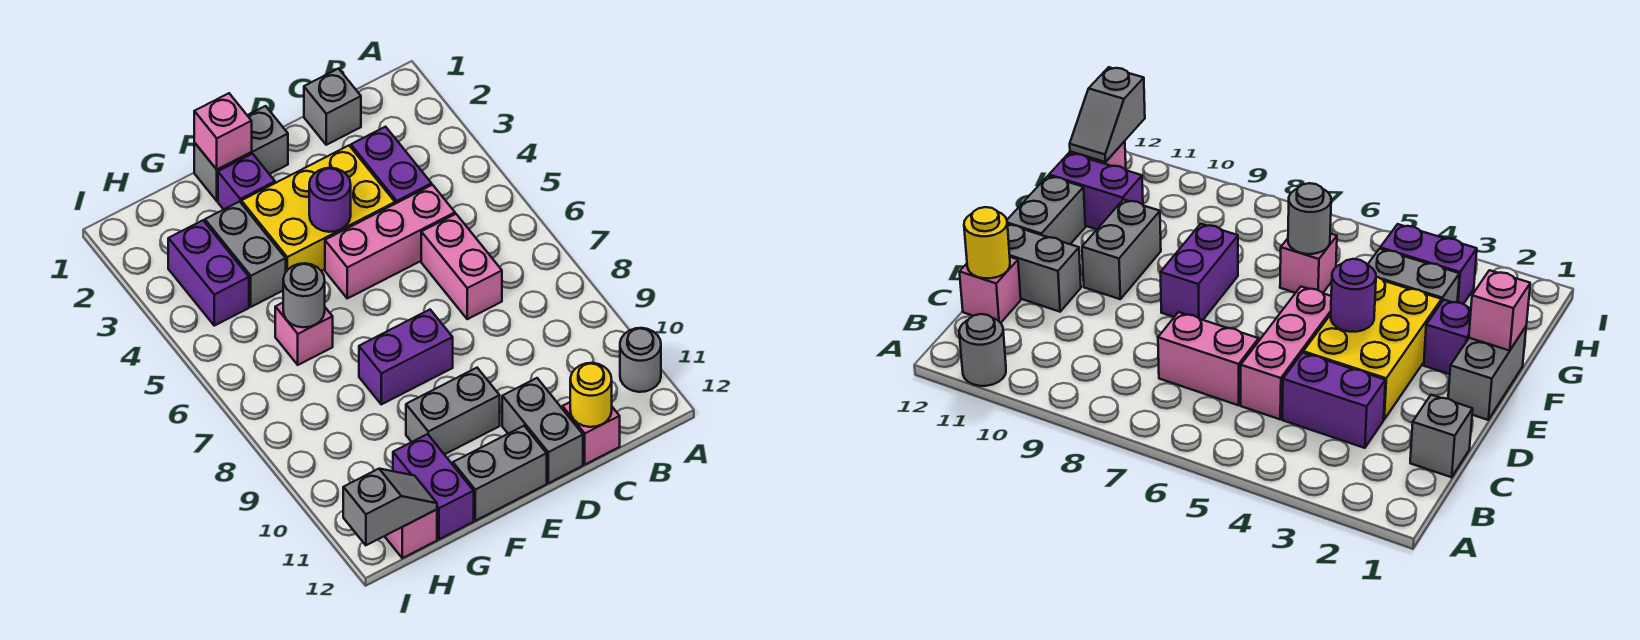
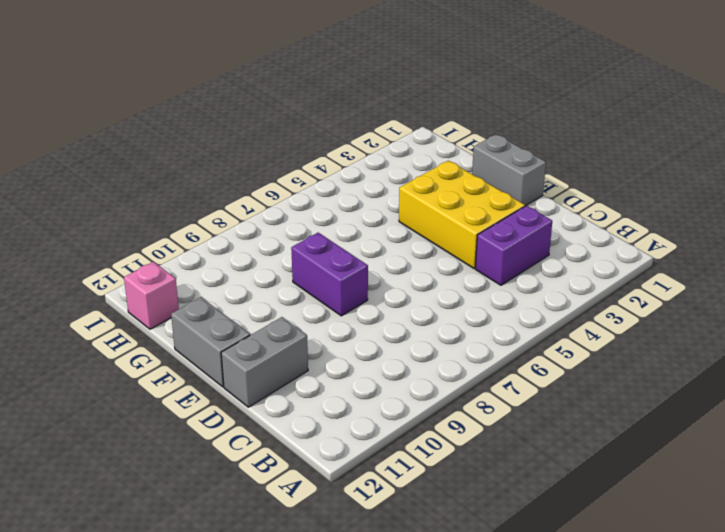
none -> grey 1x1 round brick [620,328,661,392]
none -> grey 1x1 brick [304,69,361,145]
none -> pink 1x3 brick [325,185,455,298]

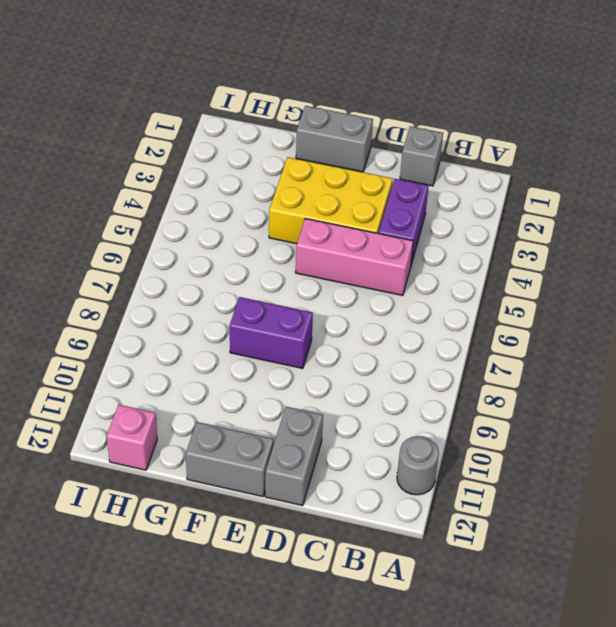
none -> pink 1x2 brick [421,214,502,319]
none -> pink 1x1 brick [562,402,620,464]
none -> grey 1x2 brick [406,368,500,455]

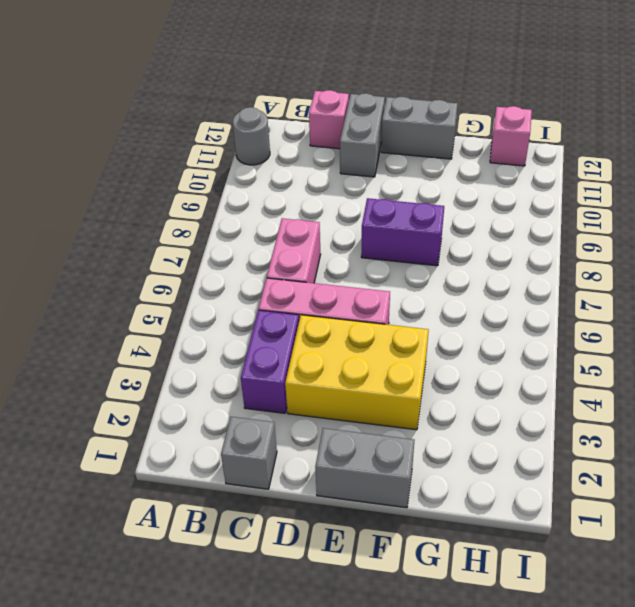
none -> grey 1x2 brick [406,368,500,455]
none -> purple 1x1 brick [218,154,275,210]
none -> grey 1x2 brick [205,202,286,307]

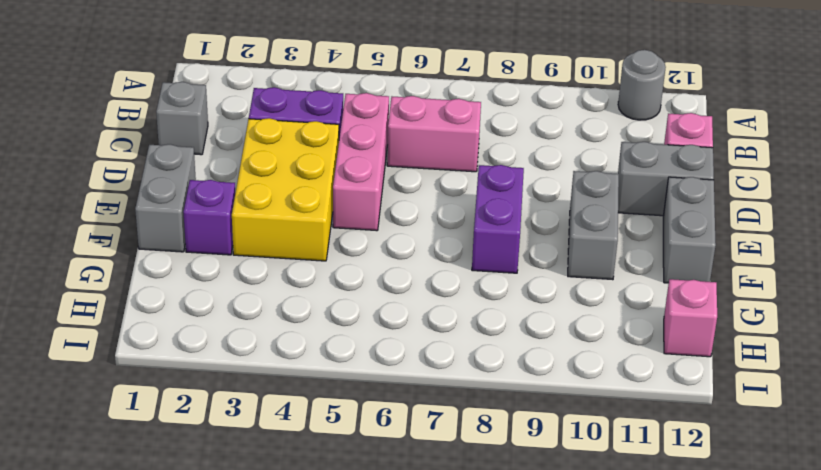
none -> grey 1x2 brick [205,202,286,307]
none -> pink 1x1 brick [275,303,333,365]
none -> purple 1x2 brick [393,434,474,539]

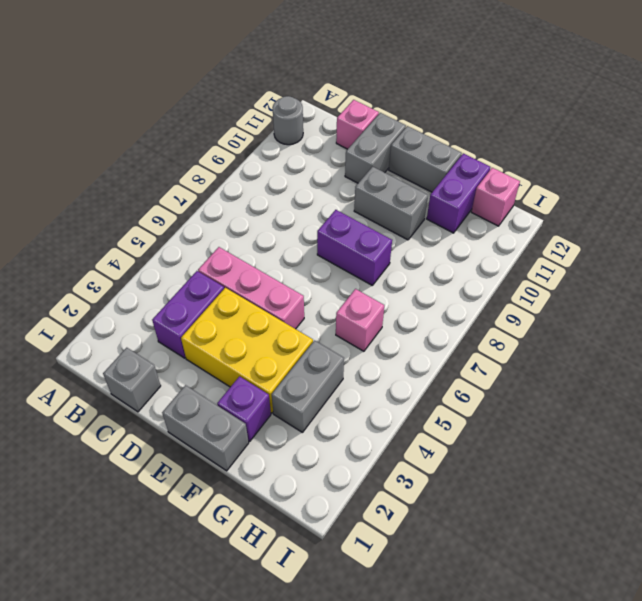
none -> pink 1x2 brick [421,214,502,319]
none -> purple 1x2 brick [168,220,249,326]
none -> yellow 1x1 round brick [570,363,612,427]

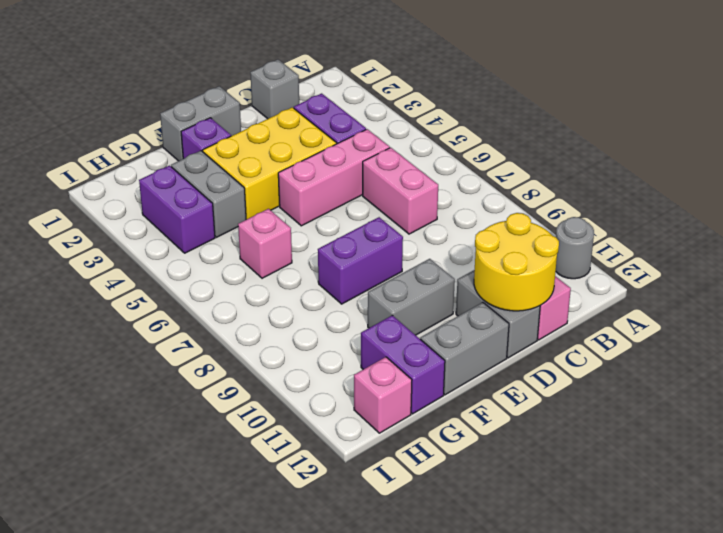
yellow 2x2 round brick [474,213,559,311] -> yellow 1x1 round brick [570,363,612,427]
none -> purple 1x1 round brick [309,168,351,232]
none -> pink 1x1 brick [194,93,252,170]
none -> grey 1x1 round brick [283,263,325,327]

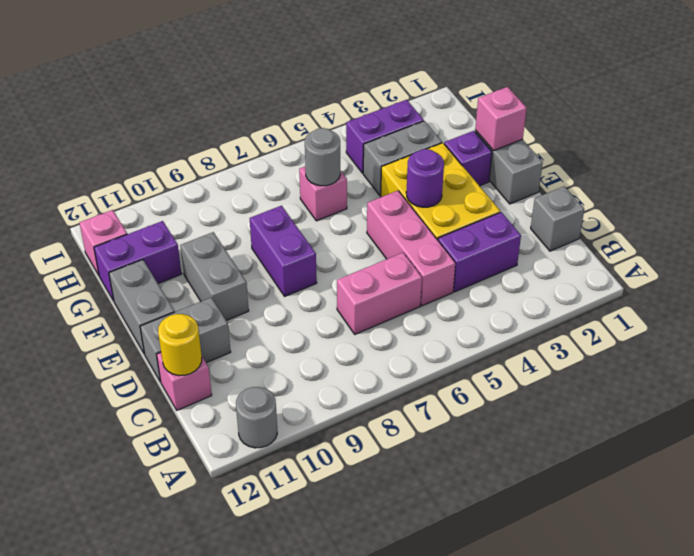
none -> grey 1x2 slope [343,469,437,545]

